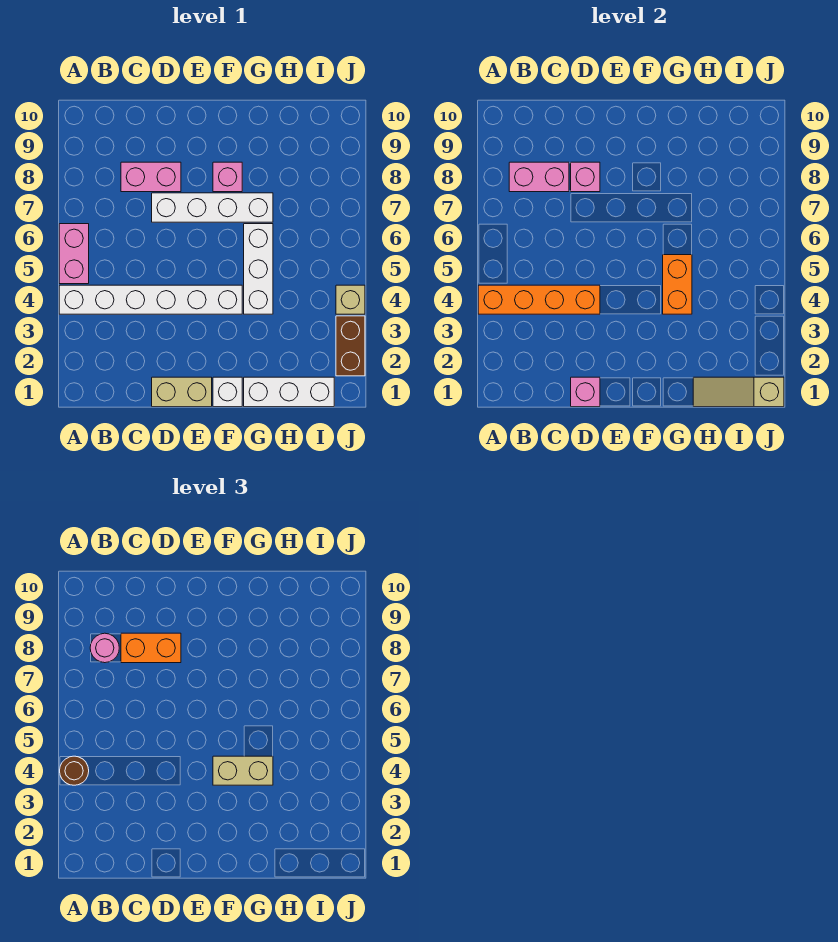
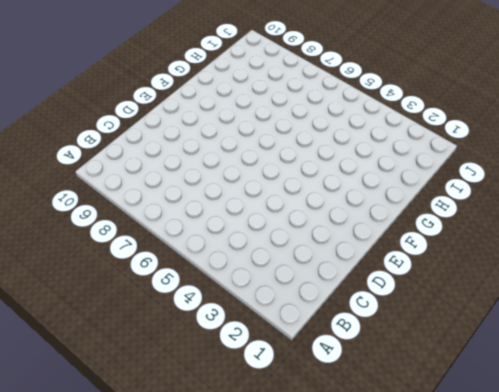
none -> white 1x6 brick [59,285,242,314]
none -> pink 1x2 brick [59,224,89,284]
none -> pink 1x2 brick [121,162,181,192]

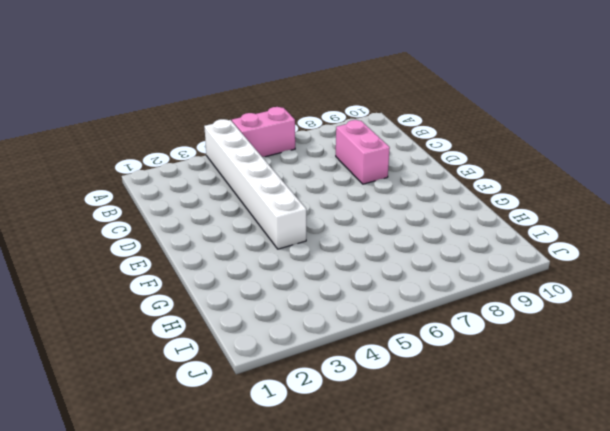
none -> tan 1x2 brick [152,377,212,407]
none -> white 1x4 brick [152,193,273,222]
none -> white 1x1 brick [213,377,242,407]

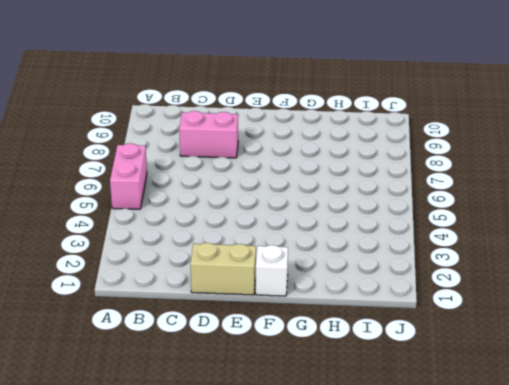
none -> white 1x6 brick [59,285,242,314]
none -> white 1x4 brick [152,193,273,222]
none -> pink 1x1 brick [213,162,242,192]

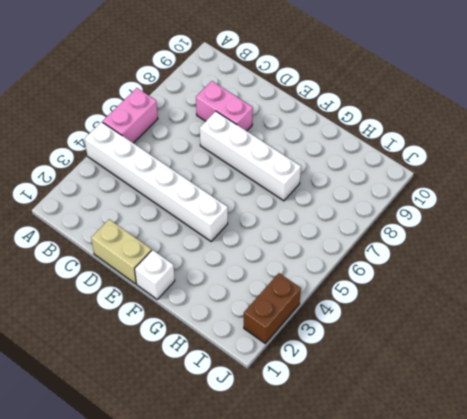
none -> pink 1x1 brick [213,162,242,192]
none -> white 1x3 brick [244,377,334,407]
none -> white 1x3 brick [244,224,273,314]

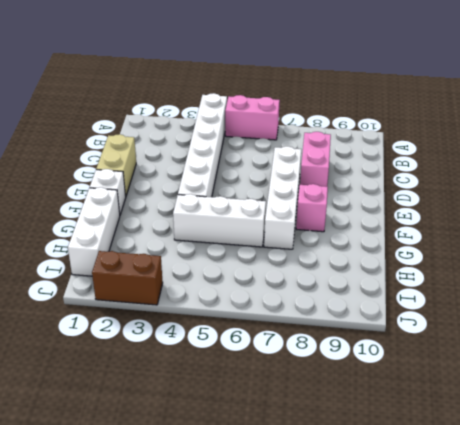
none -> tan 1x1 brick [336,285,365,314]
none -> orange 1x4 brick [478,285,600,314]
none -> pink 1x2 brick [509,162,569,192]

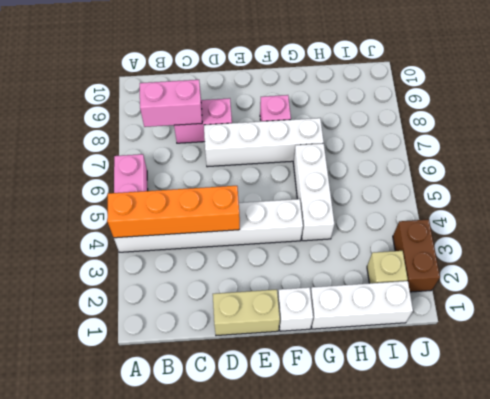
tan 1x1 brick [367,251,408,283] -> tan 1x1 brick moved to [336,285,365,314]
none -> pink 1x1 brick [571,377,600,407]
none -> pink 1x1 brick [571,162,600,192]
none -> orange 1x2 brick [663,255,692,314]

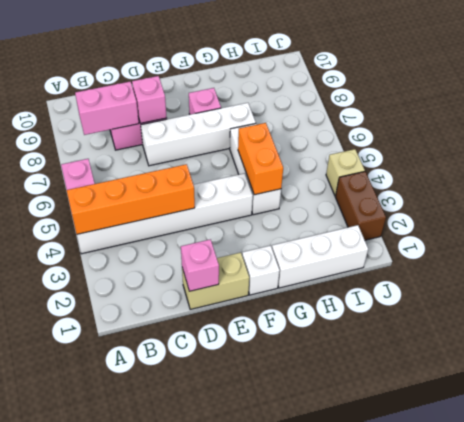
none -> tan 1x3 slope [693,377,784,407]
none -> brown 1x1 round brick [60,756,89,785]
none -> pink 1x1 round brick [90,633,119,663]

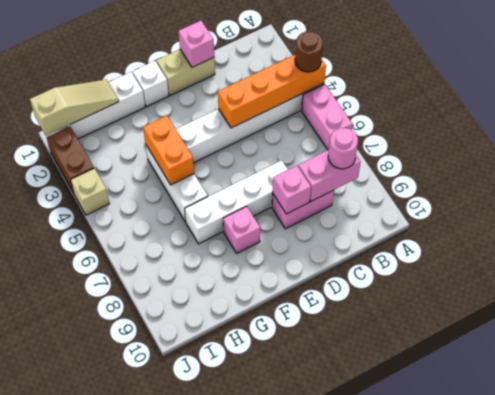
none -> orange 1x2 brick [121,633,181,663]
none -> tan 1x2 brick [213,756,273,785]

